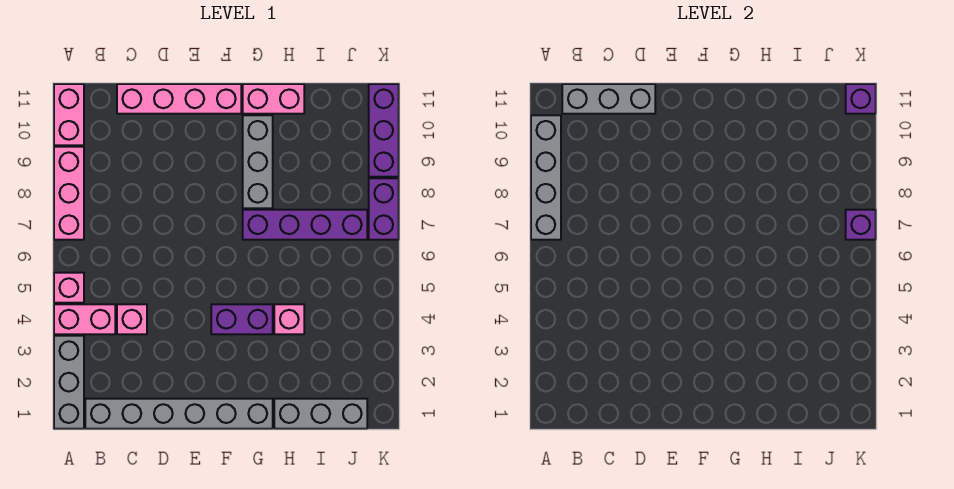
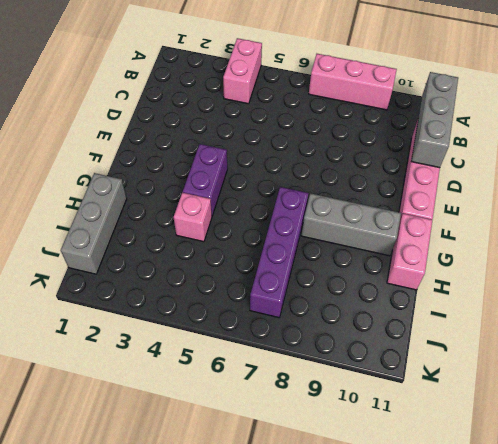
none -> grey 1x3 brick [54,336,84,429]
none -> pink 1x1 brick [54,273,84,303]
none -> pink 1x2 brick [54,84,84,145]

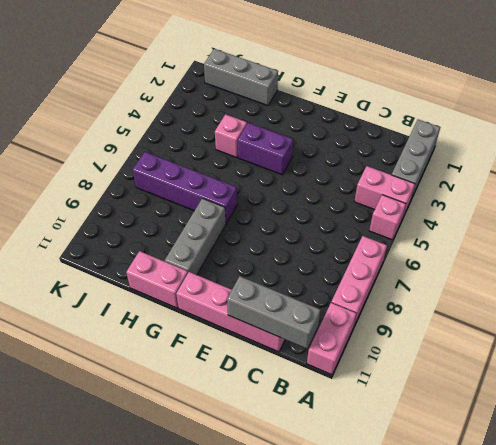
none -> grey 1x6 brick [85,399,273,429]
none -> pink 1x1 brick [117,304,147,334]
none -> purple 1x2 brick [369,178,399,240]

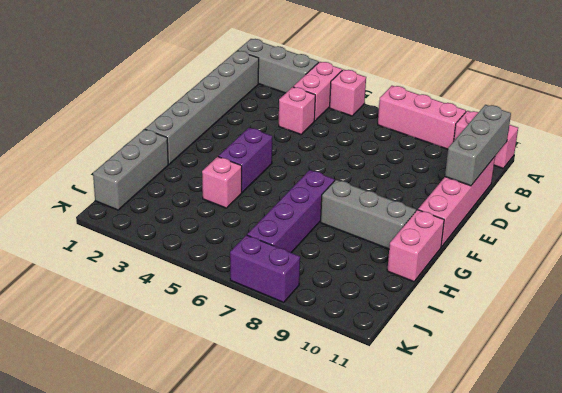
none -> purple 1x3 brick [369,84,399,177]
none -> grey 1x4 brick [531,115,561,240]
none -> purple 1x1 brick [846,210,876,240]

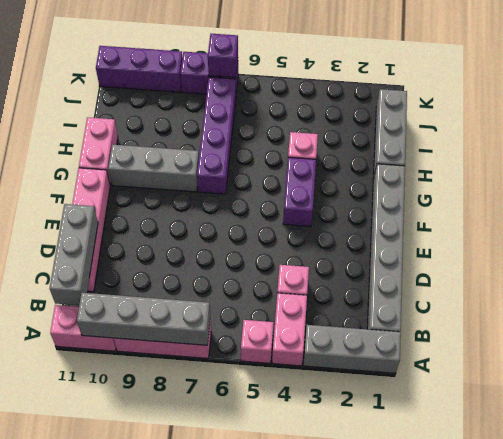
none -> purple 1x1 brick [846,84,876,114]

